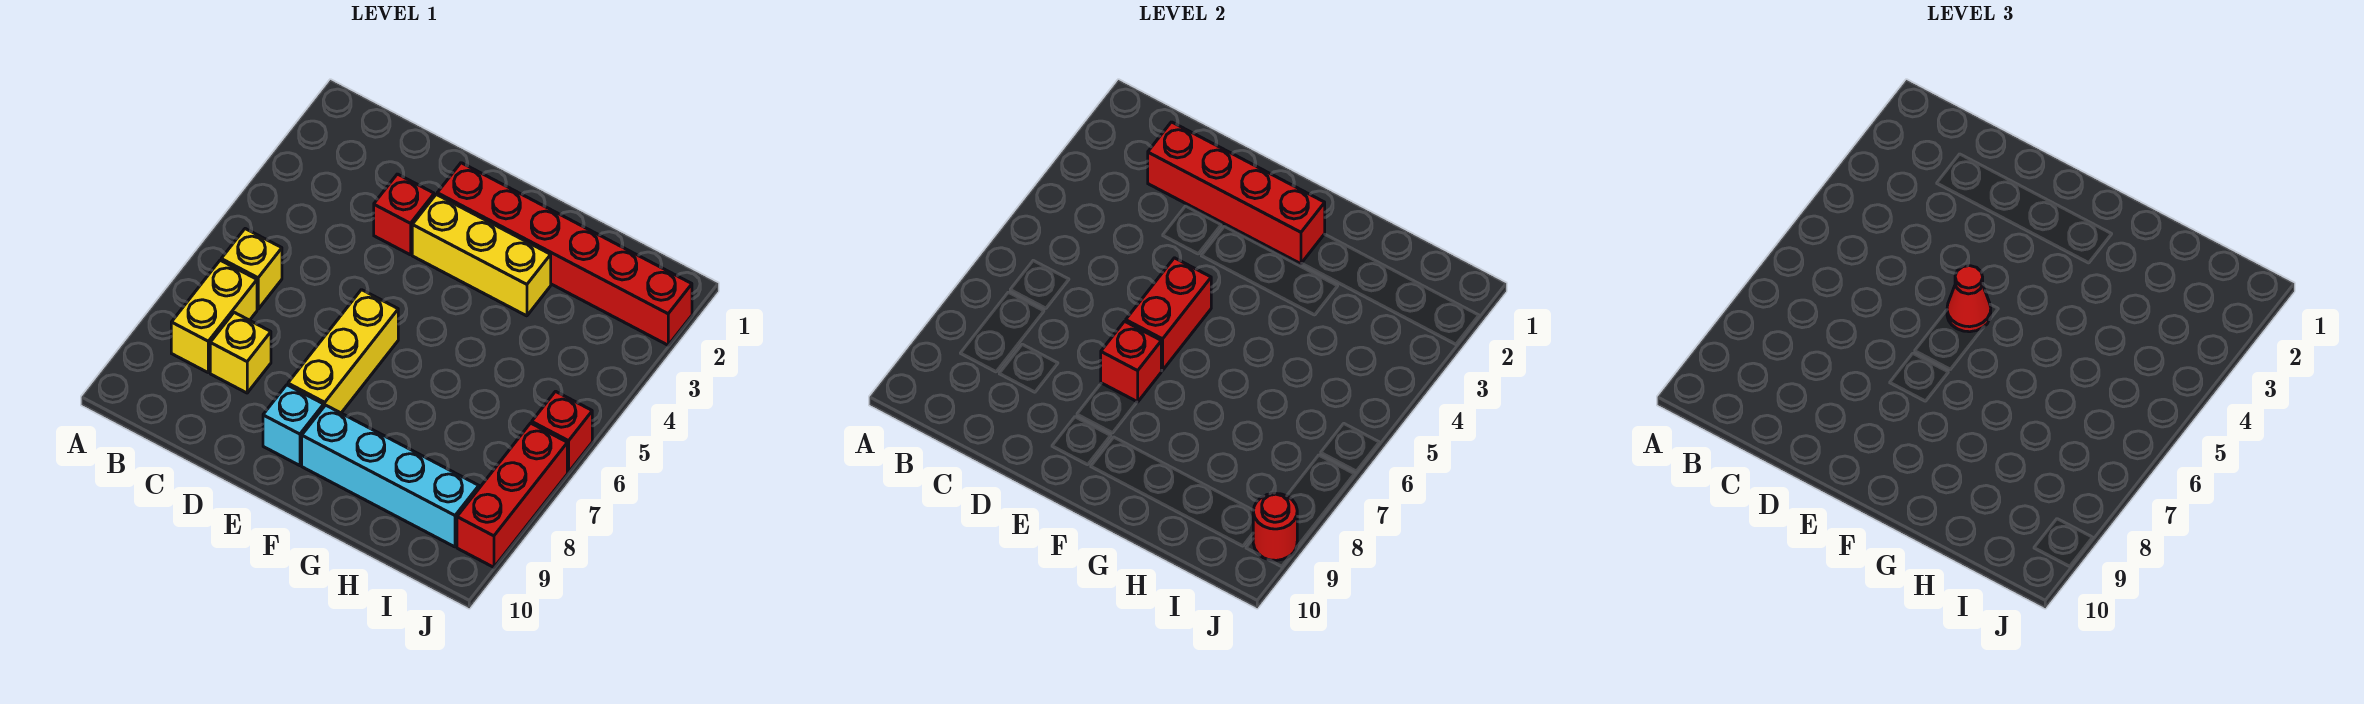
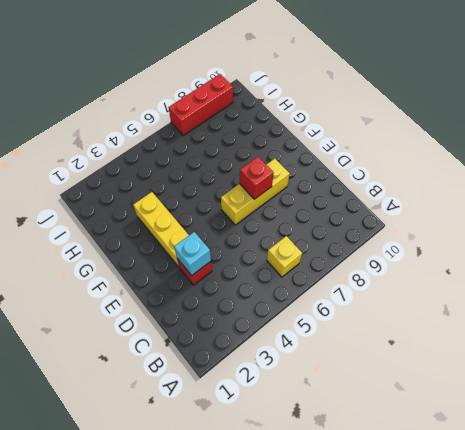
cyan 1x1 brick [174,232,211,276] -> cyan 1x1 brick moved to [263,385,324,466]
none -> yellow 1x2 brick [171,260,257,372]
none -> yellow 1x1 brick [210,312,271,393]
none -> red 1x6 brick [437,163,692,345]

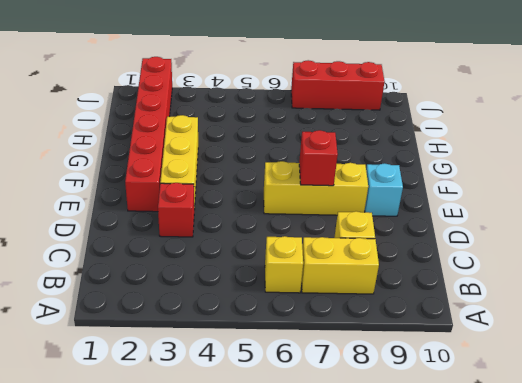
none -> cyan 1x4 brick [302,405,479,547]
none -> red 1x1 brick [532,391,592,472]
none -> red 1x4 brick [1148,122,1325,264]

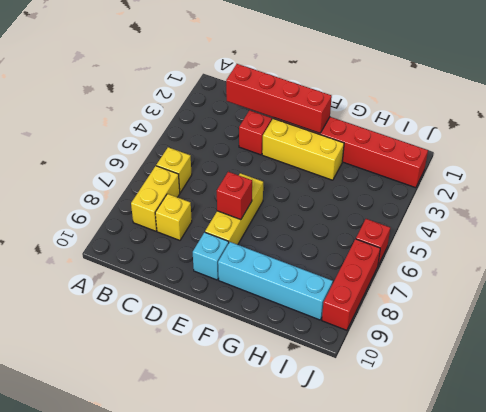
none -> red 1x2 brick [1126,258,1211,370]
none -> red 1x1 round brick [1253,493,1297,560]
none -> red 1x1 cone [1947,266,1991,332]

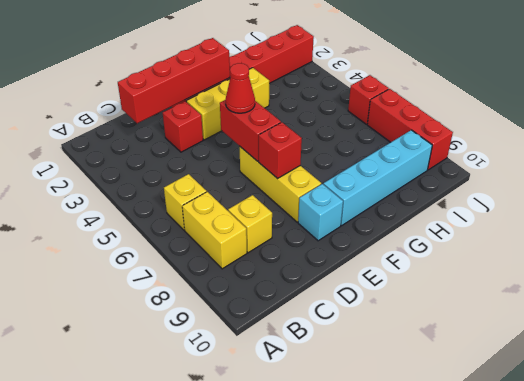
none -> red 1x1 round brick [1253,493,1297,560]

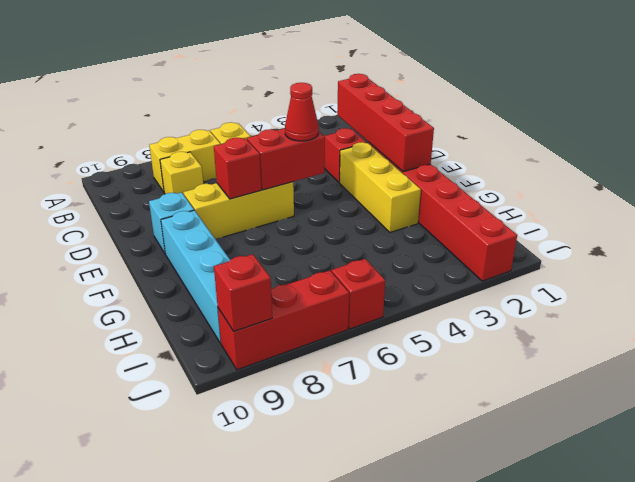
red 1x1 brick [214,254,272,331] -> red 1x1 round brick [1253,493,1297,560]

